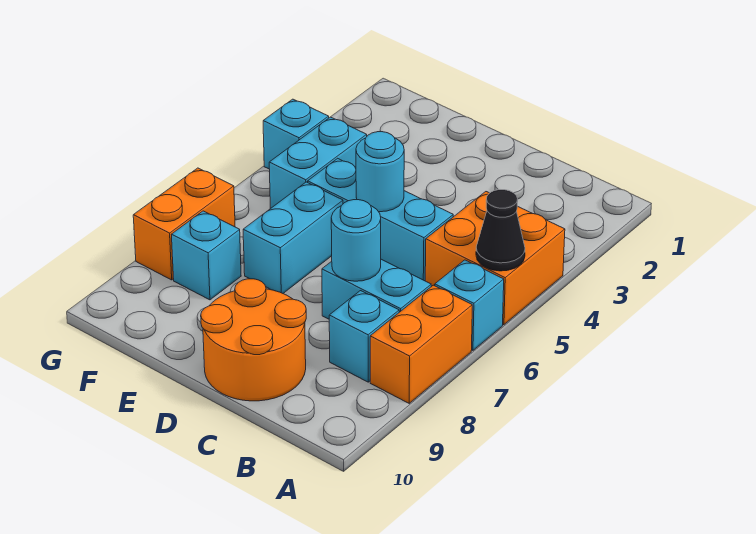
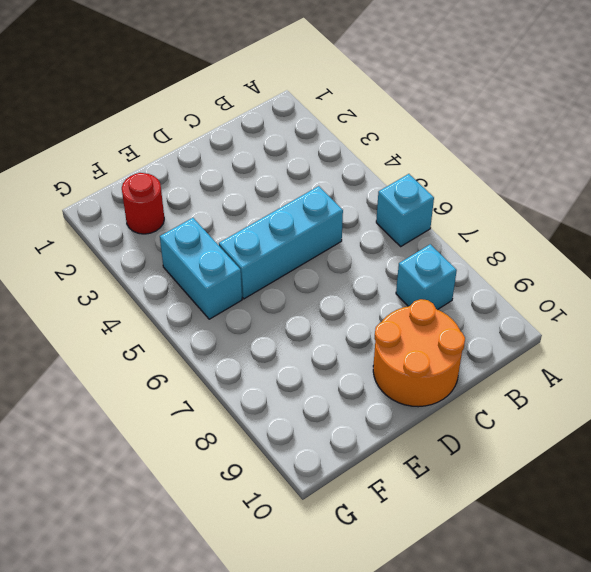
red 1x1 round brick [122,173,164,234] -> none
none -> orange 2x2 brick [425,192,565,325]
none -> orange 1x2 brick [370,285,472,403]
none -> cyan 1x2 brick [322,259,431,319]

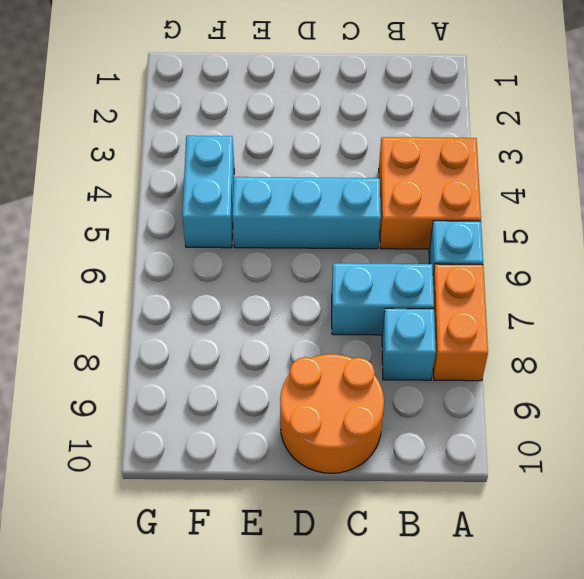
none -> cyan 1x2 brick [243,182,343,293]
none -> cyan 1x1 brick [171,211,241,300]
none -> cyan 1x1 brick [263,99,329,169]

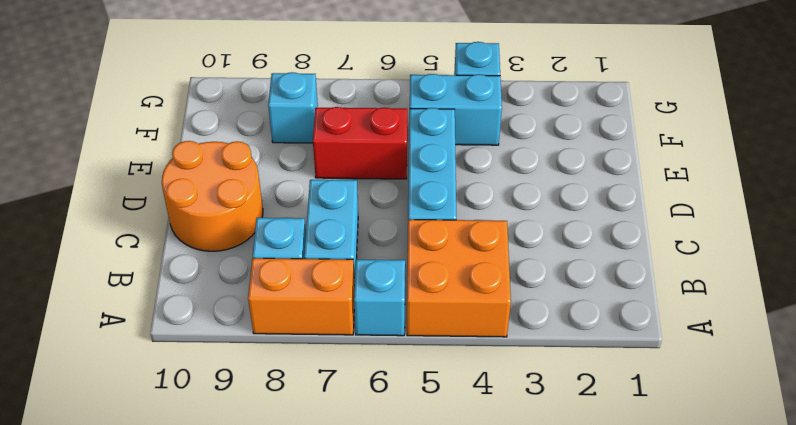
red 1x2 brick [313,107,407,179] -> cyan 1x2 brick [243,182,343,293]
none -> orange 1x2 brick [133,168,235,280]
none -> black 1x1 cone [476,190,525,271]
none -> cyan 1x1 round brick [331,200,381,281]

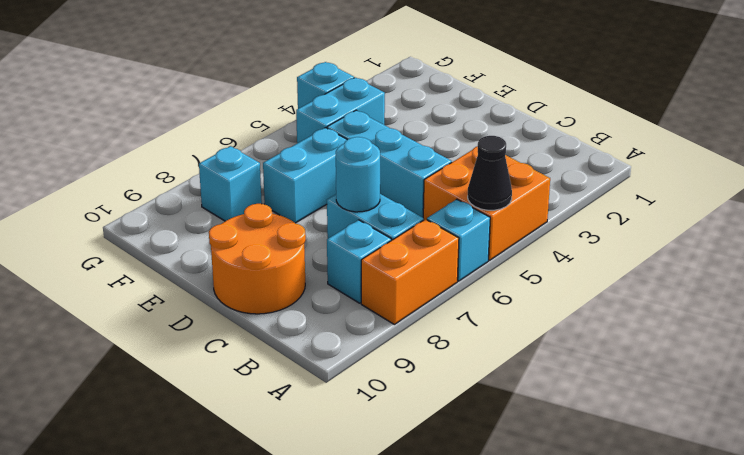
none -> orange 1x2 brick [133,168,235,280]
none -> cyan 1x1 round brick [356,131,404,212]

